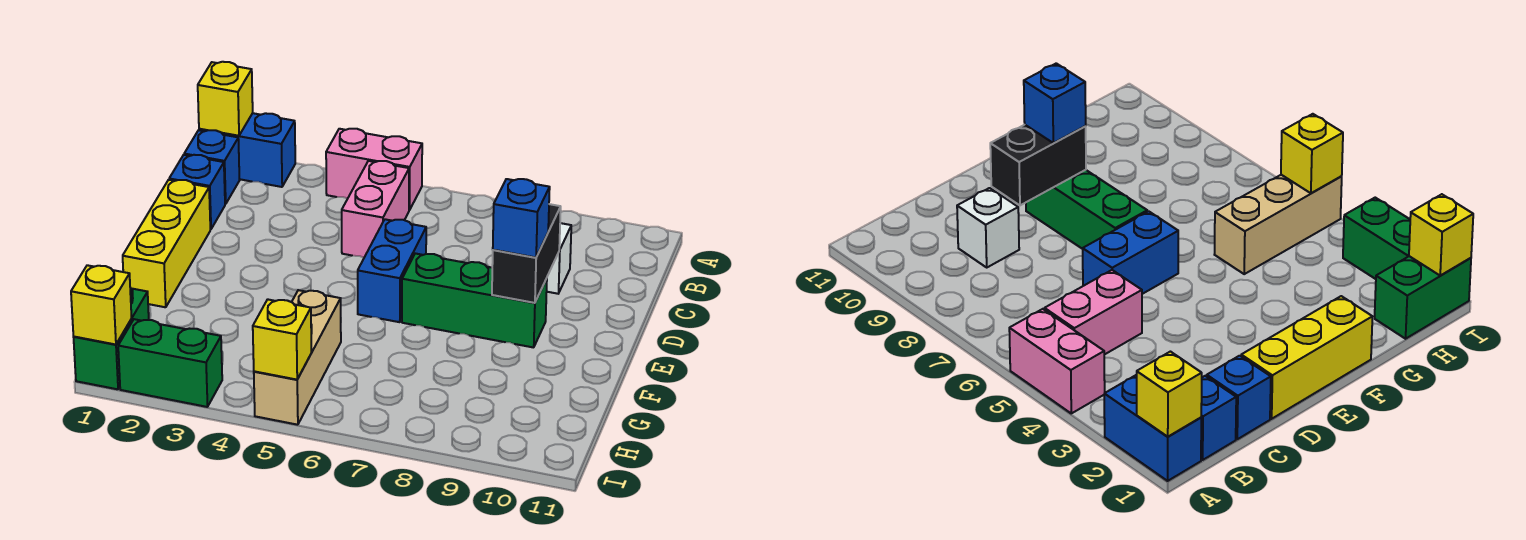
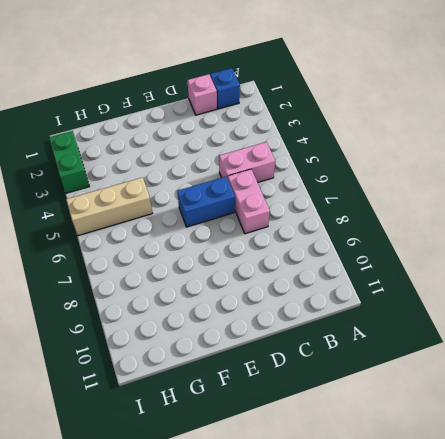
pink 1x1 brick [187,74,217,115] -> blue 1x1 brick [169,155,225,229]
pink 1x2 brick [228,169,270,234] -> pink 1x2 brick moved to [326,129,422,210]
none -> blue 1x2 brick [199,113,295,187]
none -> white 1x1 brick [547,223,571,294]
none -> yellow 1x3 brick [123,180,210,307]

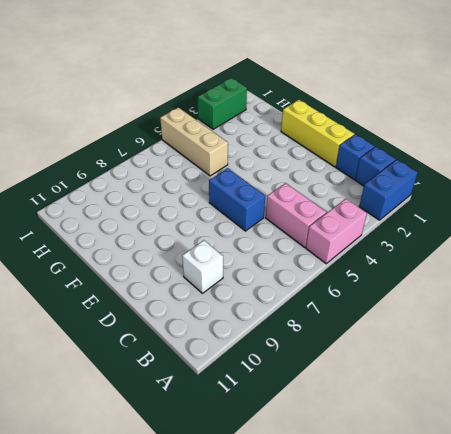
none -> green 1x3 brick [402,253,547,348]
none -> green 1x2 brick [74,288,149,389]
none -> yellow 1x1 brick [198,62,253,136]

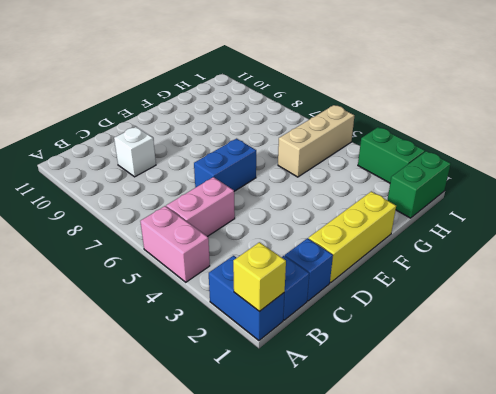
none -> green 1x3 brick [402,253,547,348]
none -> black 1x2 brick [492,204,561,303]
none -> yellow 1x1 brick [71,265,132,345]

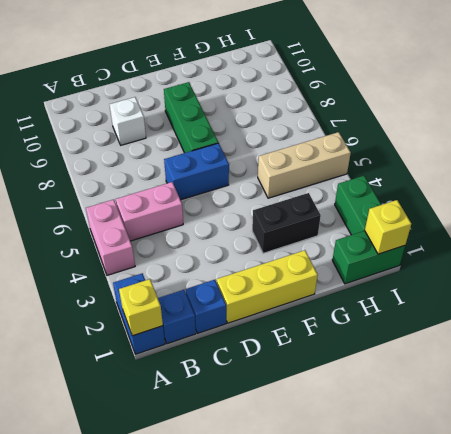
black 1x2 brick [252,193,321,253] -> black 1x2 brick moved to [492,204,561,303]
none -> yellow 1x1 brick [253,299,311,380]
none -> blue 1x1 brick [493,179,550,257]

